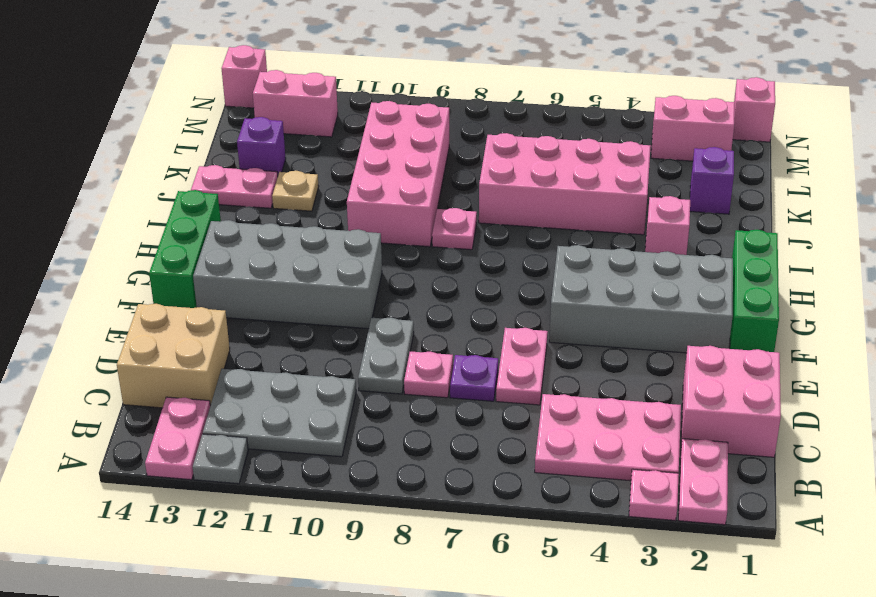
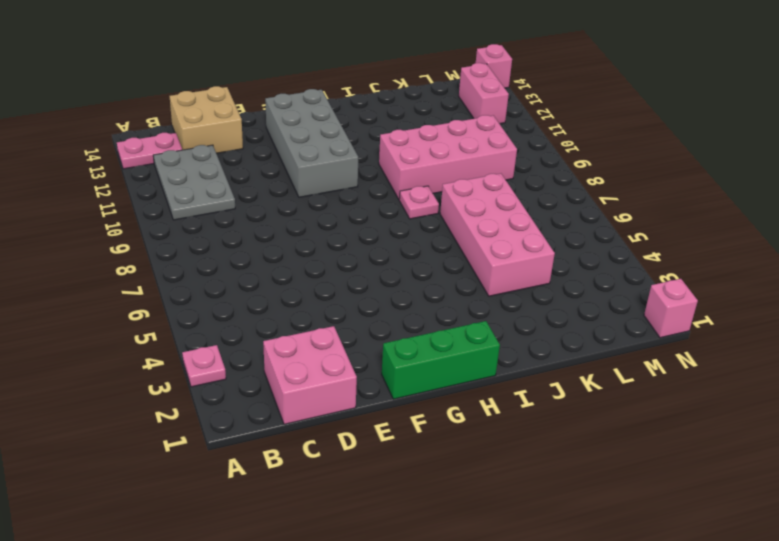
none -> pink 1x2 plate [678,439,728,525]
none -> grey 1x1 plate [193,434,248,484]
none -> pink 2x3 plate [535,394,681,481]

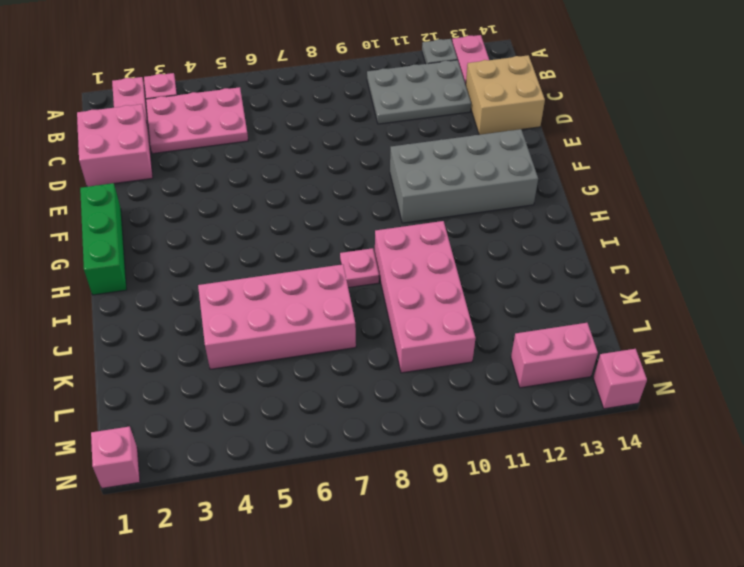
none -> pink 1x2 plate [496,328,548,405]
none -> purple 1x1 plate [450,355,498,401]
none -> pink 1x1 plate [404,351,453,398]

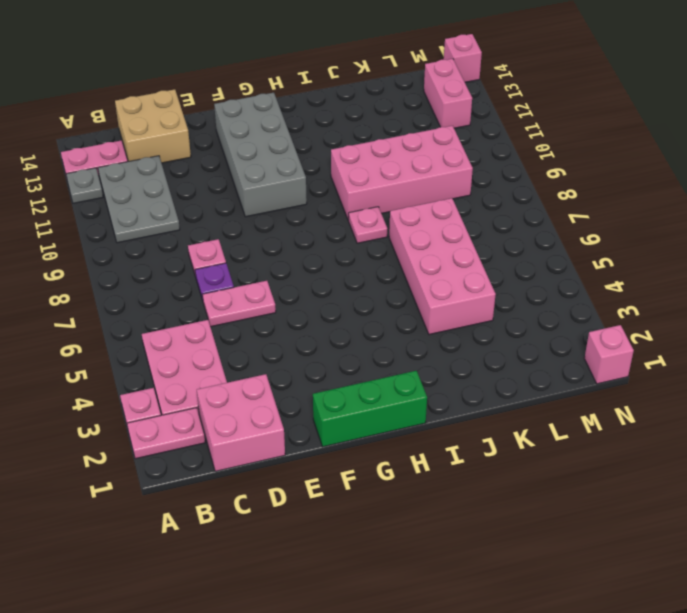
none -> grey 1x2 plate [358,317,414,394]
none -> grey 2x4 brick [549,245,733,353]
none -> green 1x3 brick [149,190,221,308]

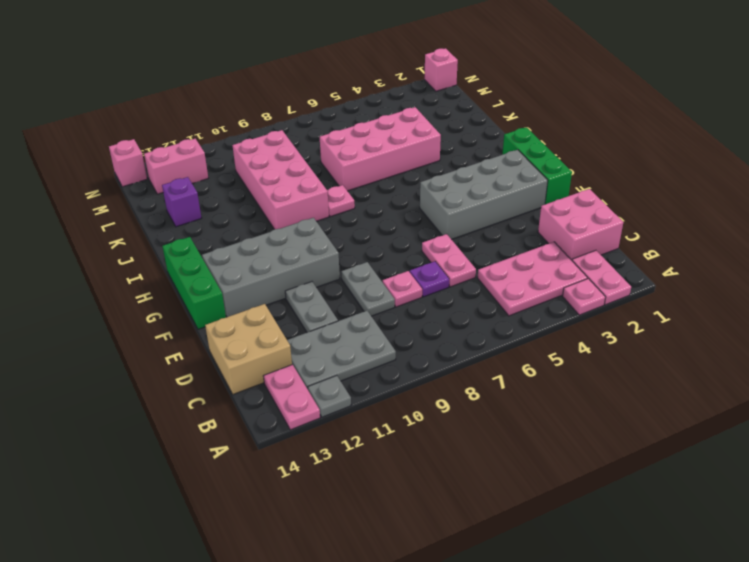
grey 1x2 plate [285,282,338,332] -> none
none -> pink 1x1 brick [645,196,690,255]
none -> tan 1x1 plate [272,171,319,211]
none -> pink 1x2 plate [191,165,278,208]

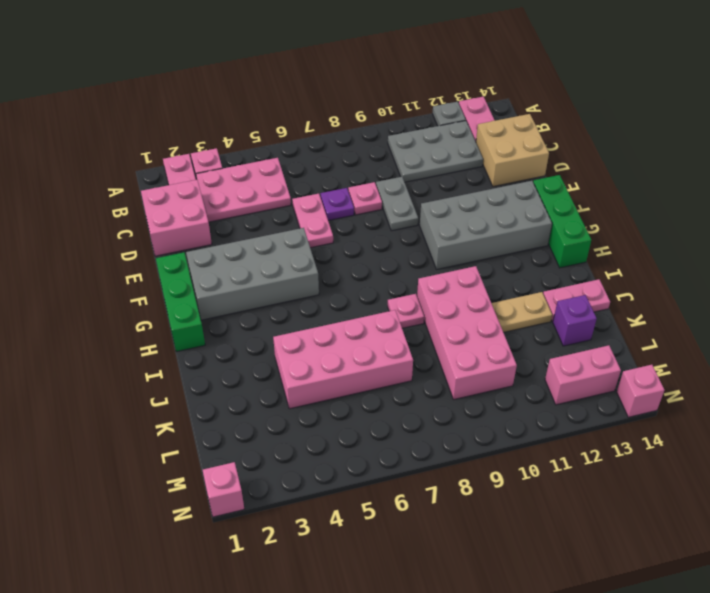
tan 1x2 plate [492,292,552,332] -> tan 1x1 plate [272,171,319,211]
none -> pink 1x1 brick [645,196,690,255]
none -> purple 1x1 brick [690,147,734,214]
none -> pink 1x2 brick [651,96,735,161]

